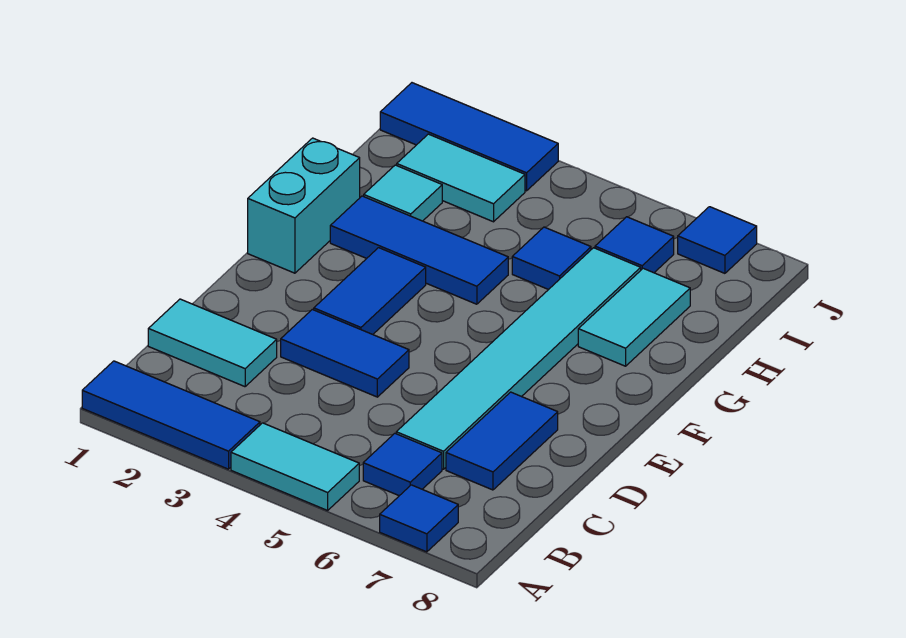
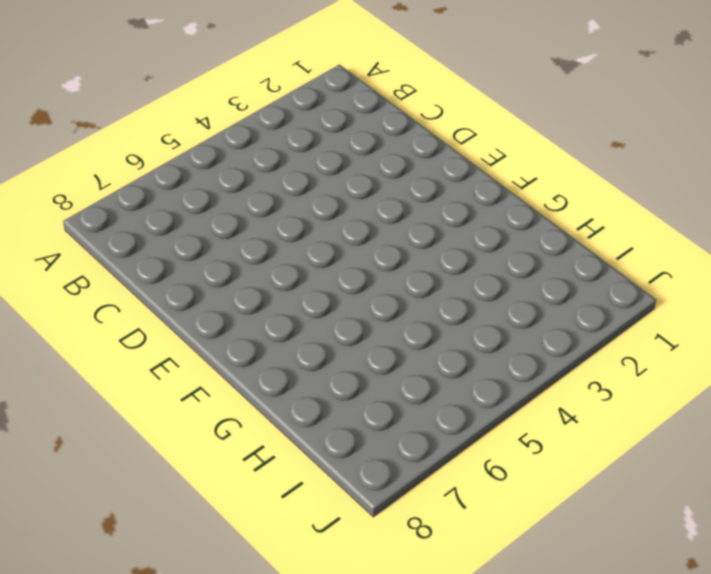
none -> blue 1x3 tile [82,361,260,469]
none -> cyan 1x2 tile [231,423,359,510]
none -> blue 1x1 tile [380,485,458,552]

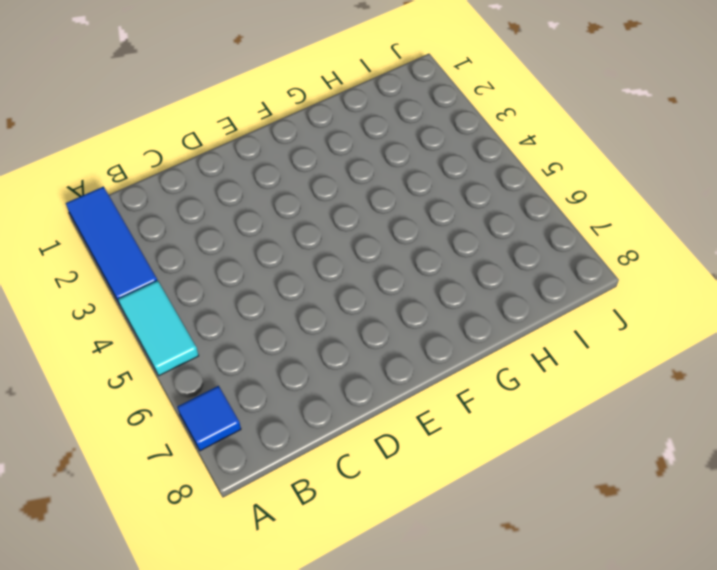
none -> blue 1x1 tile [363,433,442,496]
none -> cyan 1x2 tile [148,299,277,387]
none -> cyan 1x6 tile [396,248,641,469]

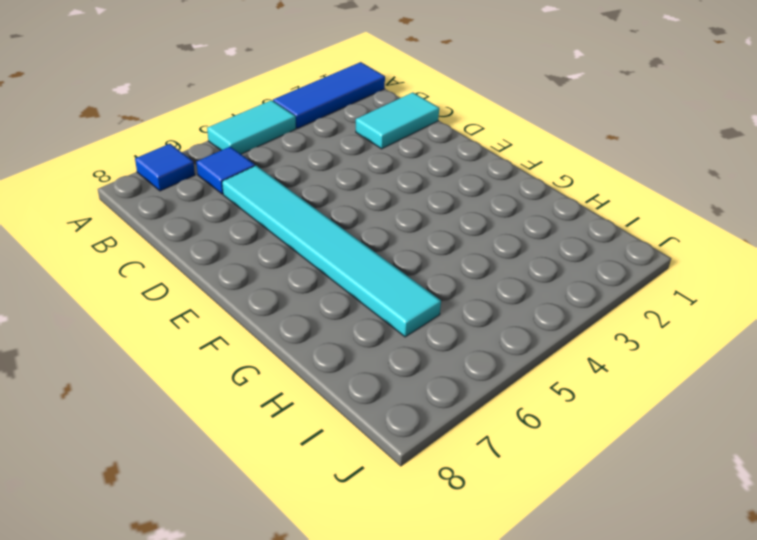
none -> blue 1x2 tile [446,392,558,490]
none -> blue 1x2 tile [281,309,409,397]
none -> blue 1x2 tile [314,248,426,334]

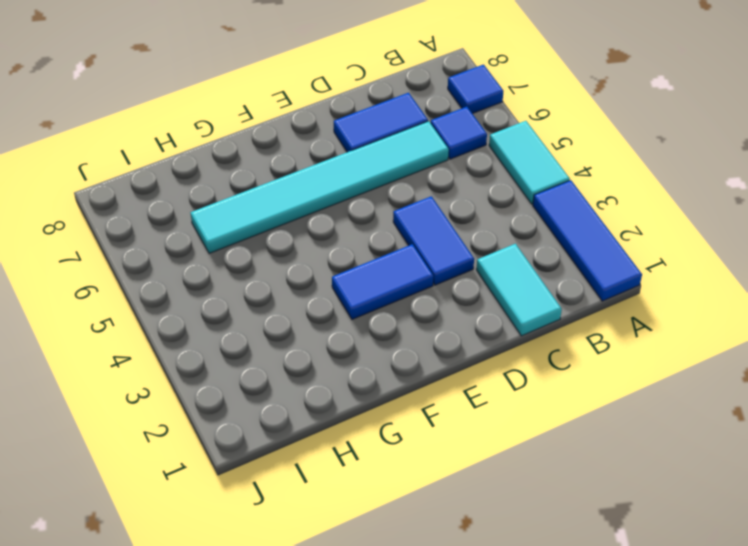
none -> cyan 1x2 brick [248,138,360,273]
none -> blue 1x3 tile [330,196,508,304]
none -> cyan 1x2 tile [578,268,690,366]

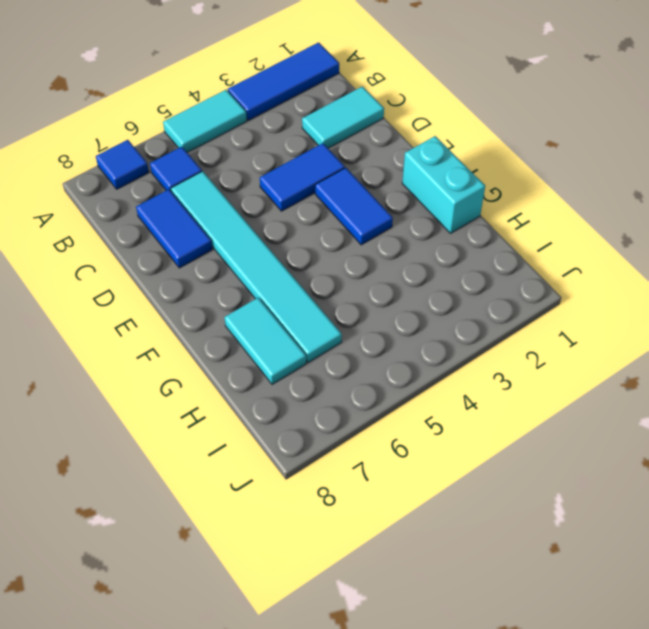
none -> blue 1x3 tile [330,196,508,304]
none -> cyan 1x1 tile [364,165,442,221]
none -> blue 1x1 tile [512,227,591,290]

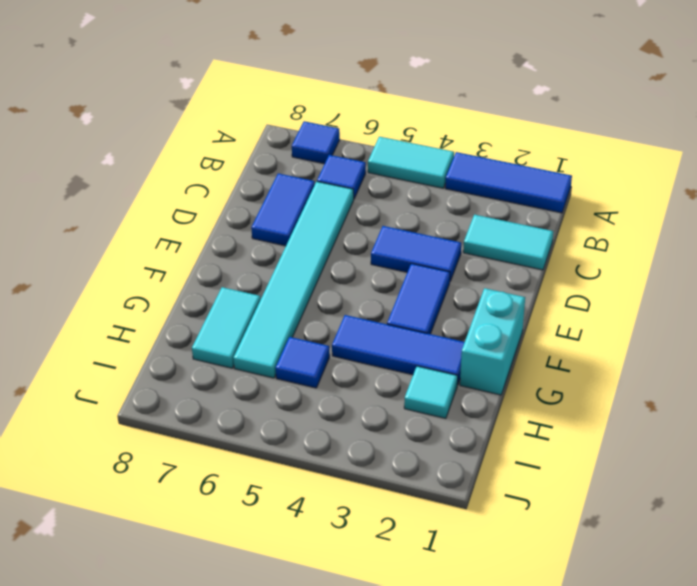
none -> cyan 1x2 tile [397,134,525,222]
none -> blue 1x1 tile [595,217,674,273]
none -> blue 1x3 tile [380,83,558,191]

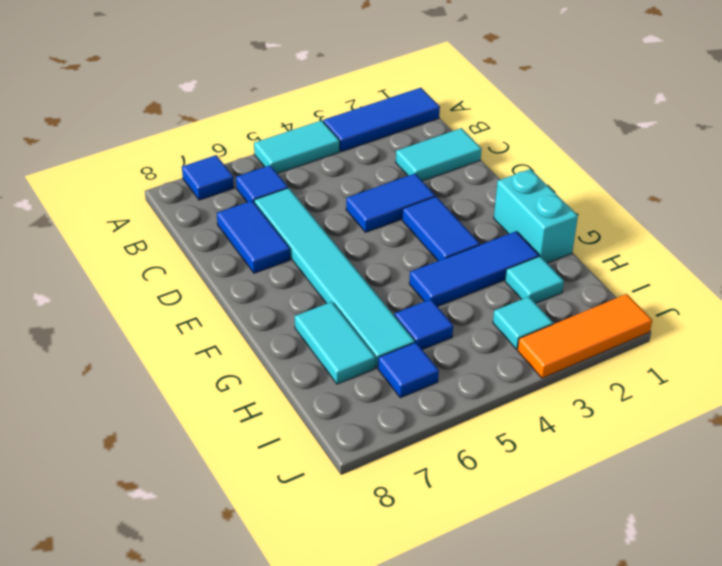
cyan 1x1 tile [493,297,553,349] -> cyan 1x2 tile [397,134,525,222]
orange 1x3 tile [518,294,652,378] -> blue 1x3 tile [380,83,558,191]
none -> blue 1x1 tile [678,207,757,273]

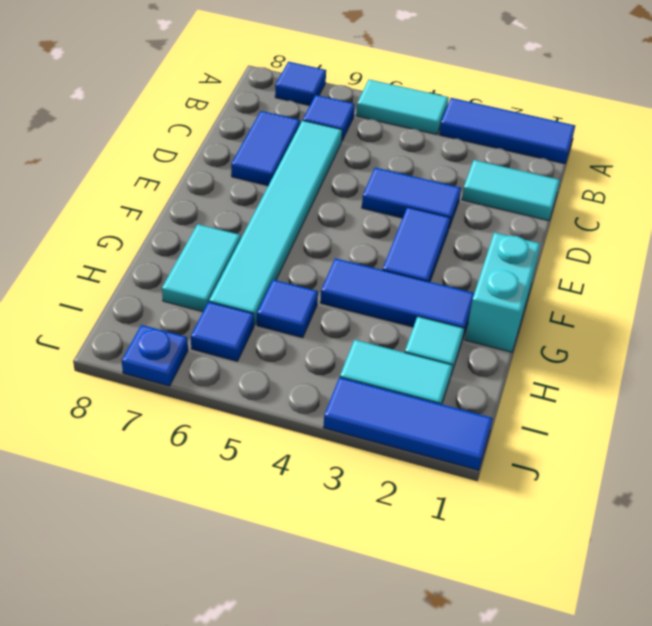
blue 1x1 plate [122,325,188,386] -> blue 1x1 tile [678,207,757,273]

